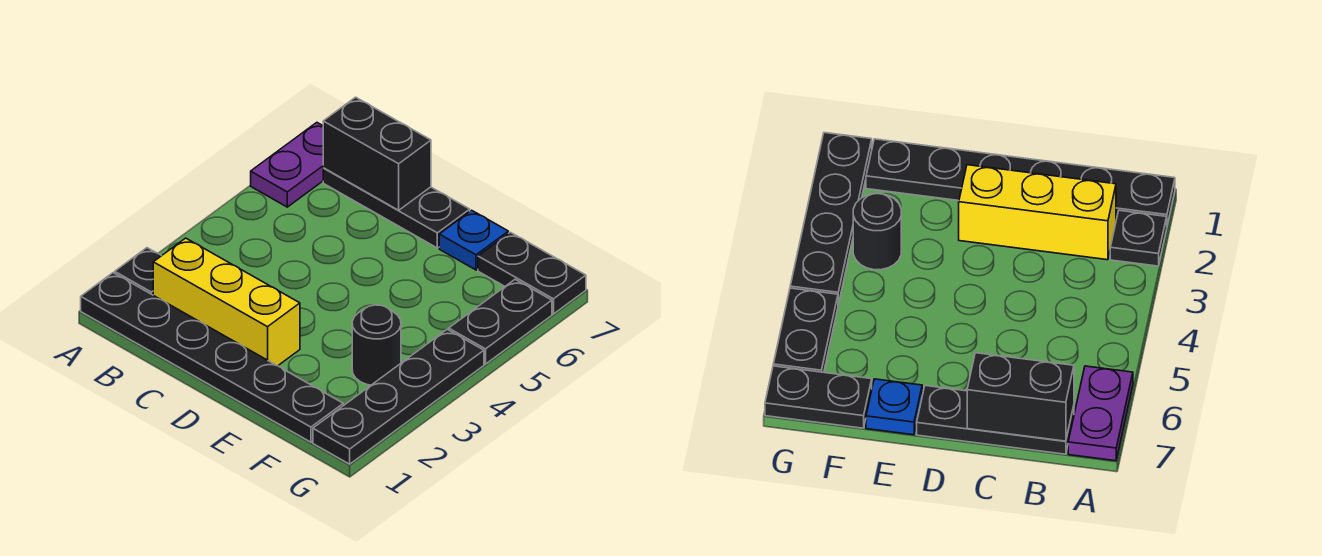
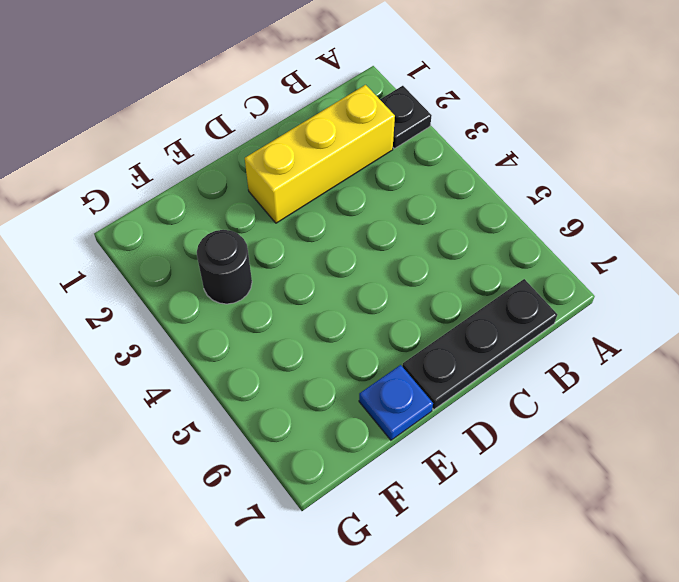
none -> black 1x6 plate [81,273,343,442]
none -> purple 1x2 plate [251,123,323,207]

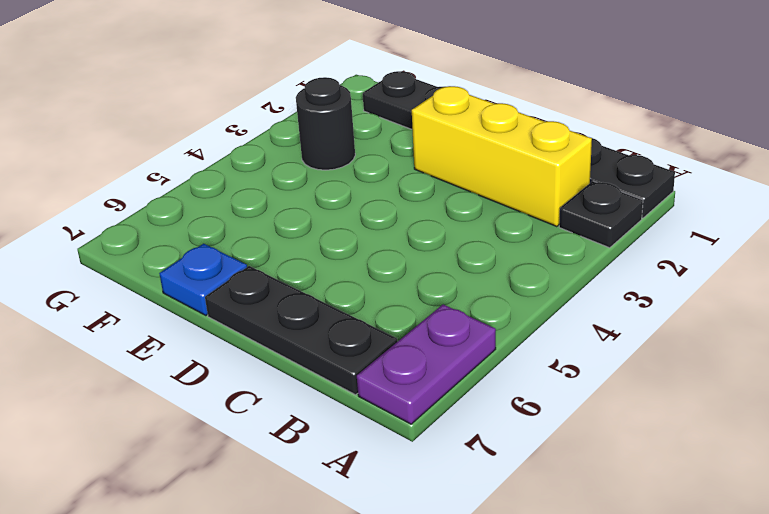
none -> black 1x2 plate [478,232,586,314]
none -> black 1x4 plate [313,330,484,464]

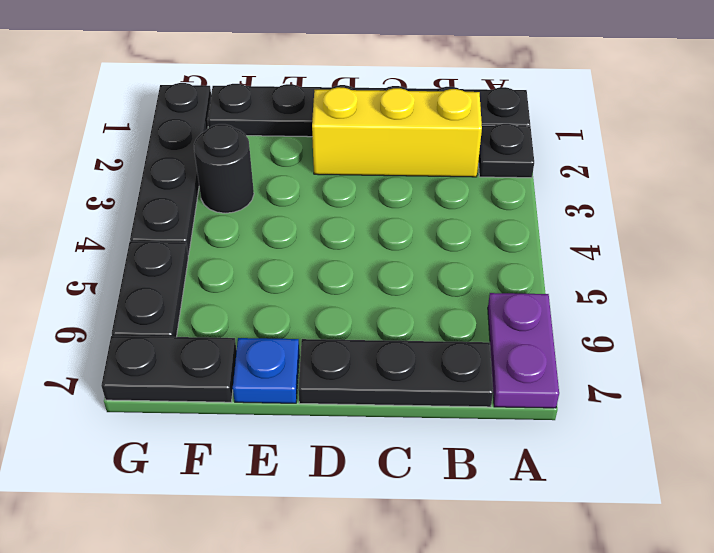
none -> black 1x2 brick [323,97,431,210]

